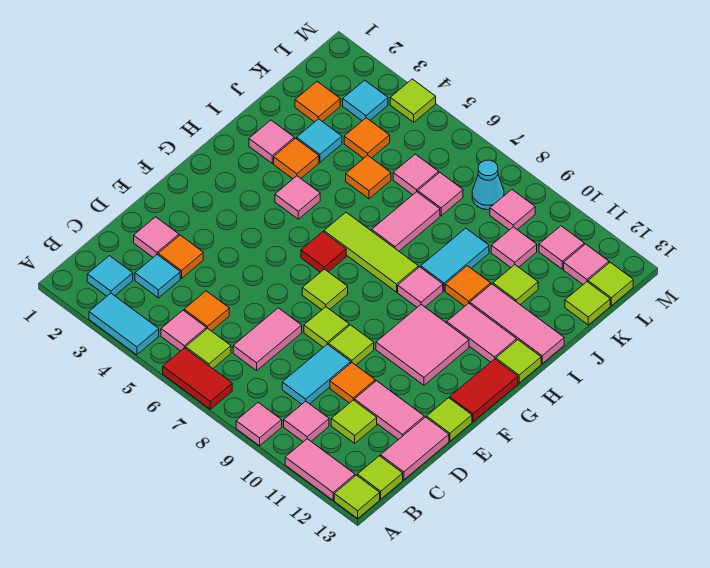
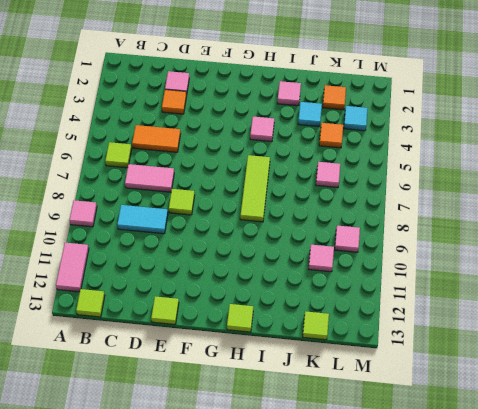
orange 1x2 tile [132,125,181,152] -> orange 1x1 tile [184,291,229,331]
none -> cyan 1x2 tile [89,293,159,355]
none -> red 1x2 tile [163,348,232,409]
none -> lime 1x1 tile [334,475,380,518]
none -> cyan 1x1 tile [87,256,133,296]

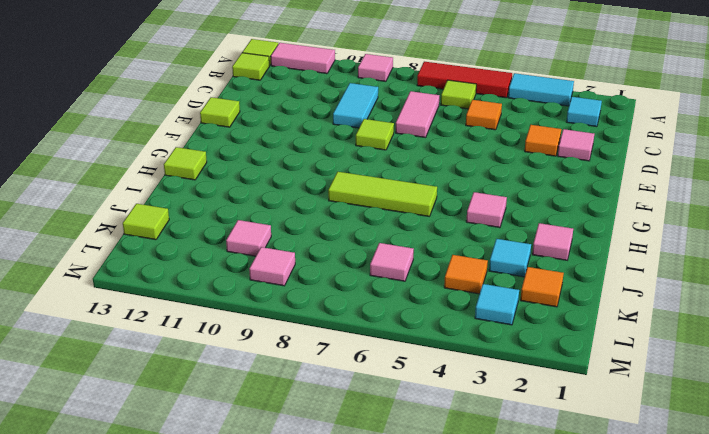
red 1x3 tile [417,62,512,98] -> red 1x2 tile [163,348,232,409]
none -> pink 1x1 tile [161,310,206,351]
none -> pink 1x1 tile [284,401,329,442]
none -> cyan 1x1 tile [135,255,180,298]
none -> lime 1x1 tile [331,400,377,443]

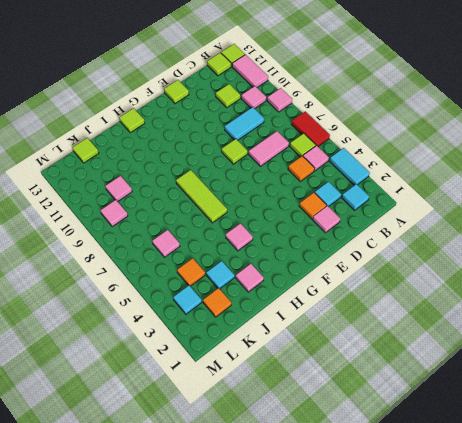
none -> pink 1x2 tile [380,417,449,480]
none -> orange 1x1 tile [330,363,375,403]
none -> pink 1x2 tile [354,381,424,440]
none -> lime 1x1 tile [328,325,374,365]

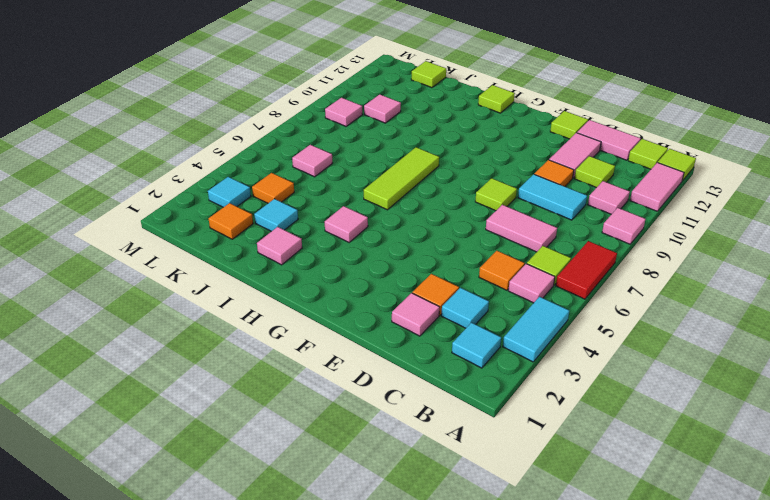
none -> lime 1x1 tile [328,325,374,365]
none -> lime 1x1 tile [302,269,348,310]
none -> pink 2x2 tile [376,305,469,385]
none -> red 1x2 tile [450,359,518,422]

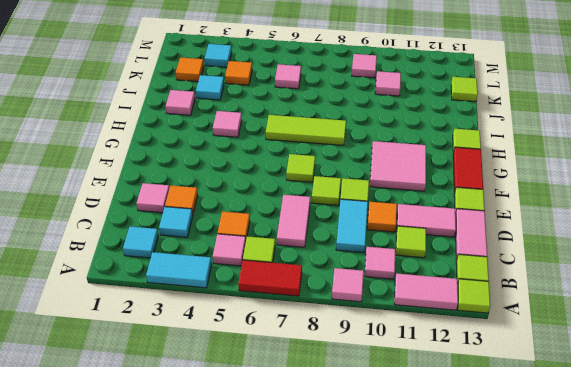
none -> red 1x1 tile [301,232,346,272]
none -> pink 1x1 tile [398,267,443,307]
none -> pink 1x2 tile [447,303,517,362]
none -> orange 1x1 tile [274,138,319,179]

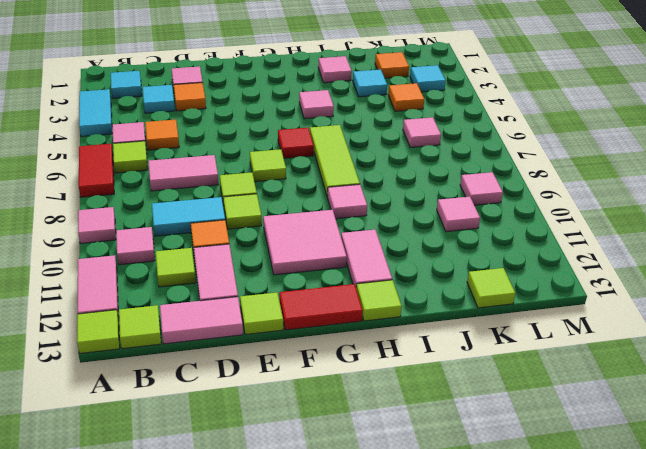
none -> orange 1x1 tile [274,138,319,179]
none -> pink 1x2 tile [372,192,440,251]
none -> cyan 1x2 tile [421,228,489,291]
none -> orange 1x1 tile [445,266,491,306]

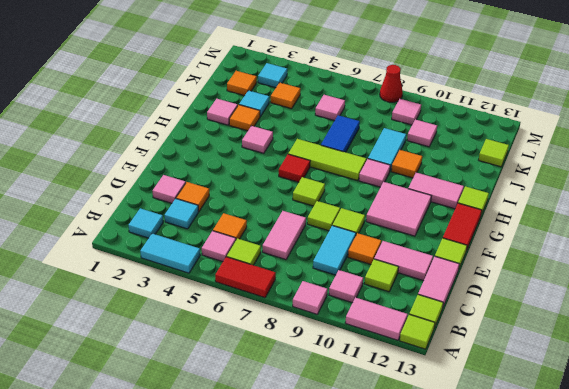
blue 1x2 tile [321,115,360,152] -> pink 1x2 tile [372,192,440,251]
red 1x1 cone [380,65,403,102] -> none
none -> pink 1x3 tile [470,284,564,364]
none -> orange 1x1 tile [346,155,391,199]
none -> lime 1x1 tile [493,265,538,305]
none -> pink 1x1 tile [418,172,463,216]

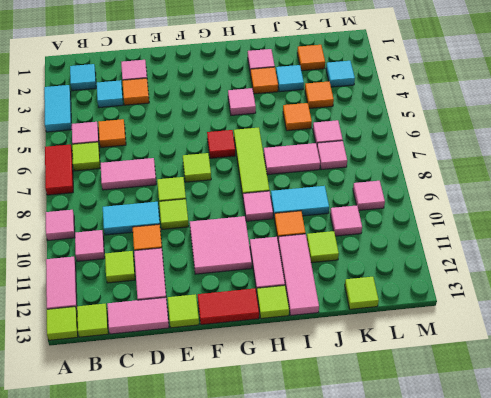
none -> cyan 1x1 cone [472,160,504,210]
none -> pink 1x1 tile [539,226,584,269]
none -> pink 1x1 tile [564,244,609,284]
none -> lime 1x1 tile [588,262,633,306]

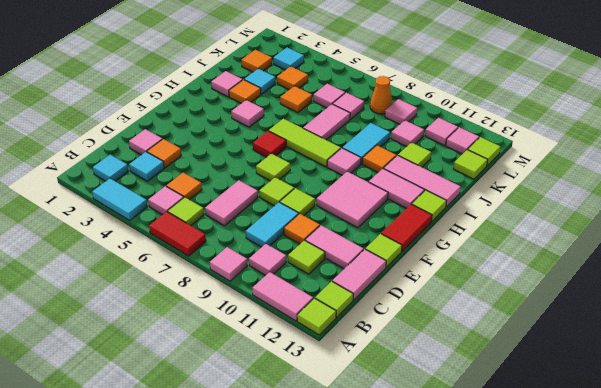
orange 1x1 cone [370,76,393,114] -> cyan 1x1 cone [472,160,504,210]
none -> lime 1x1 tile [390,79,436,122]

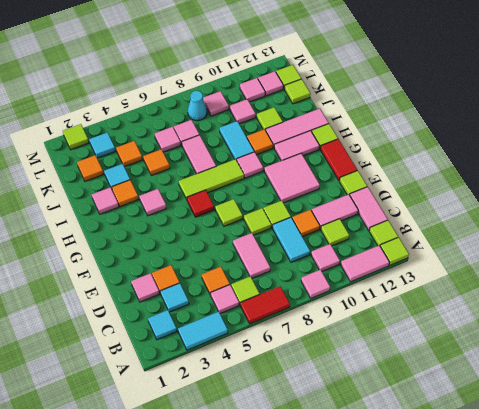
lime 1x1 tile [63,124,89,150] -> lime 1x1 tile moved to [390,79,436,122]

